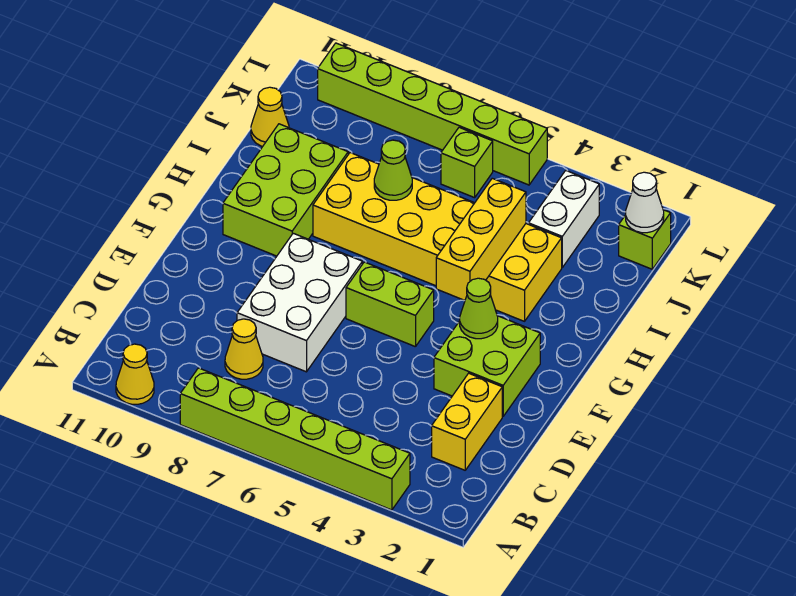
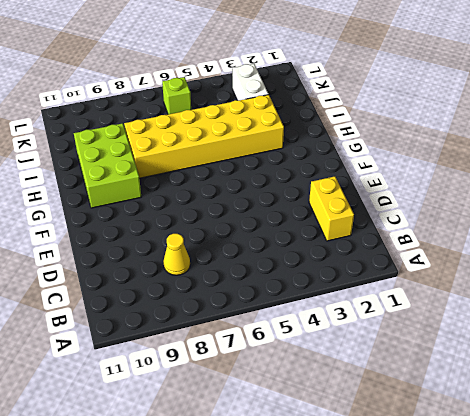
none -> lime 1x6 brick [180,368,410,510]
none -> yellow 1x1 cone [116,344,154,404]
none -> white 2x3 brick [237,233,362,372]

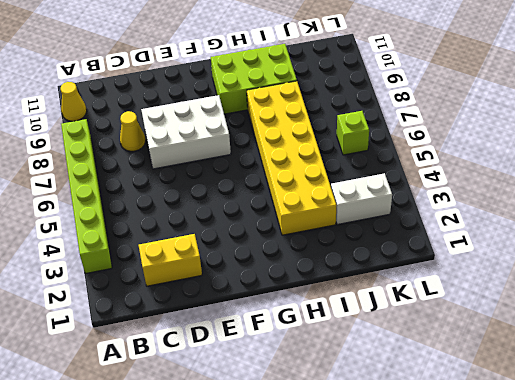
none -> lime 2x2 brick [434,316,540,416]
none -> lime 1x2 brick [346,262,434,347]
none -> yellow 1x1 cone [251,87,289,147]

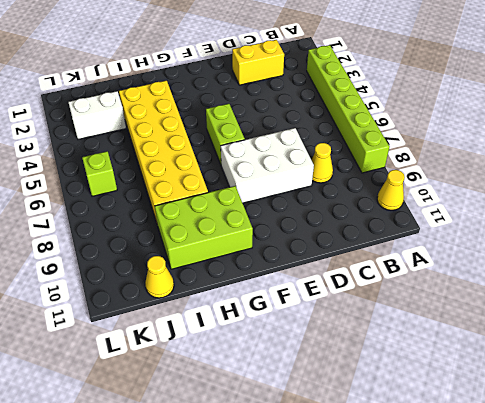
none -> lime 2x2 brick [434,316,540,416]
none -> lime 1x1 brick [619,210,671,269]
none -> lime 1x6 brick [318,43,547,185]

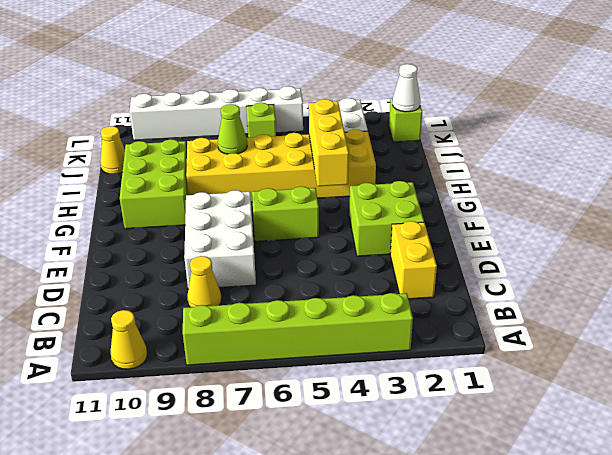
white 1x6 brick [129,86,303,140] -> lime 1x6 brick [318,43,547,185]
none -> lime 1x1 cone [460,278,498,339]

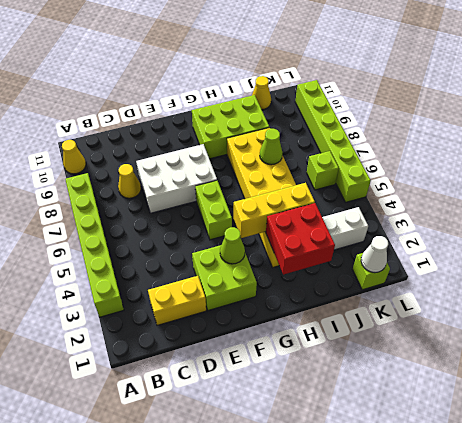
red 2x2 brick [266,203,335,275] -> none

